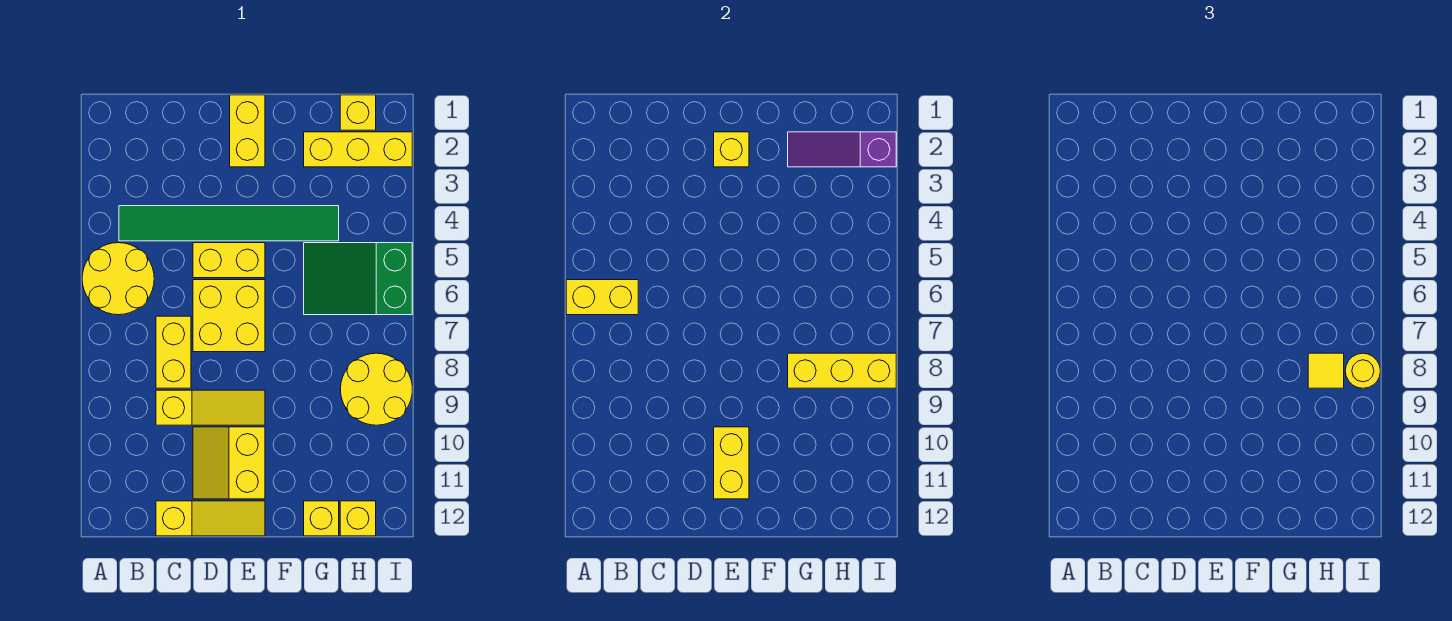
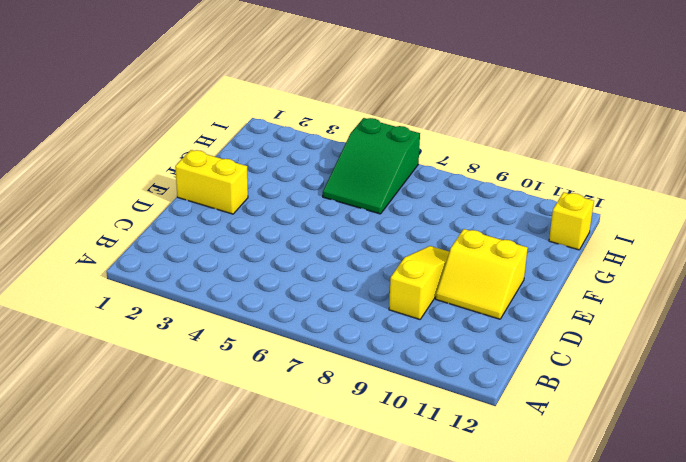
none -> yellow 2x2 round brick [82,243,154,315]
none -> green 1x6 tile [119,206,339,241]
none -> yellow 1x2 brick [156,316,191,388]

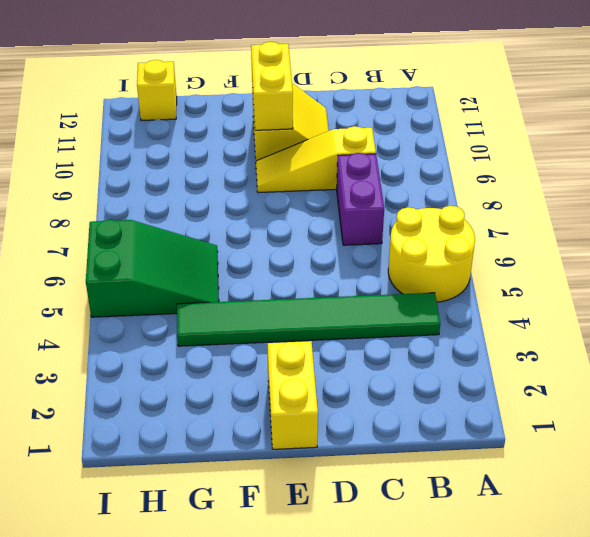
purple 1x2 brick [337,153,384,245] -> yellow 1x2 brick [156,316,191,388]
none -> yellow 1x3 slope [156,501,265,536]
none -> yellow 1x2 brick [193,243,265,278]
none -> yellow 2x2 brick [193,280,265,352]

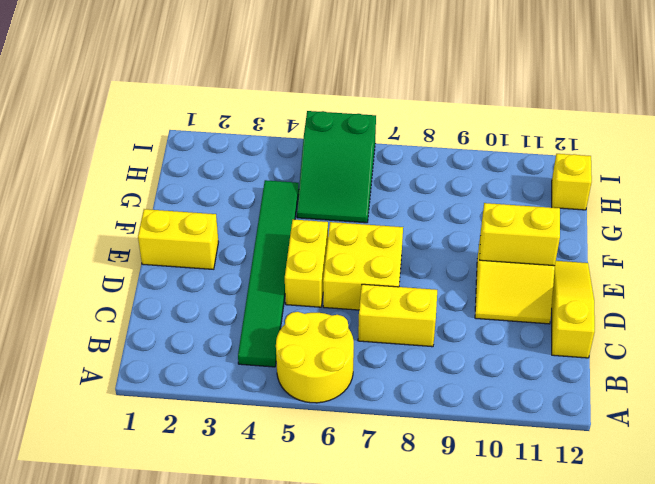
none -> yellow 1x3 slope [156,390,265,425]
none -> yellow 1x3 brick [304,132,412,167]
none -> yellow 1x1 brick [304,501,339,536]

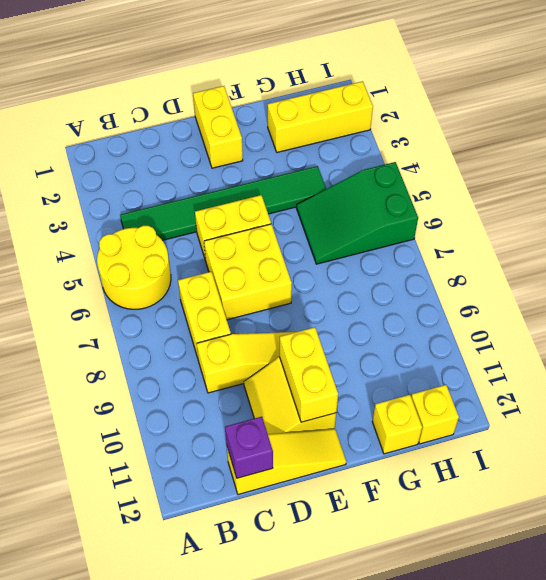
purple 1x1 brick [225,417,273,478] -> none
none -> yellow 1x1 brick [340,95,376,130]
none -> yellow 2x2 round brick [341,353,412,425]
none -> yellow 1x2 brick [566,280,638,315]

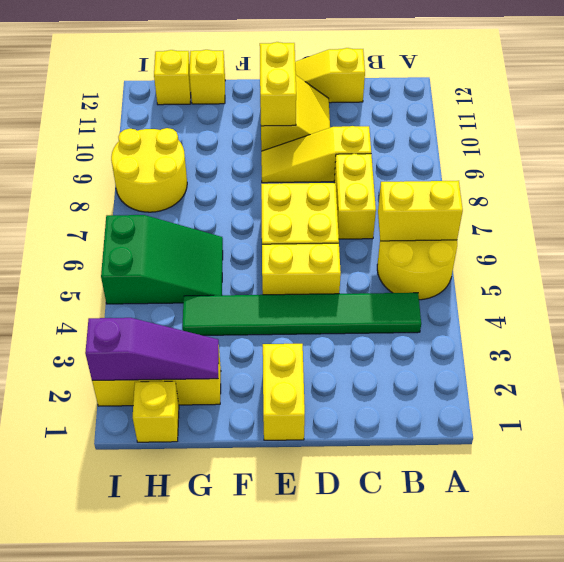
none -> yellow 1x1 brick [714,132,749,167]
none -> yellow 1x3 brick [788,353,896,388]
none -> yellow 1x1 tile [1308,353,1344,388]

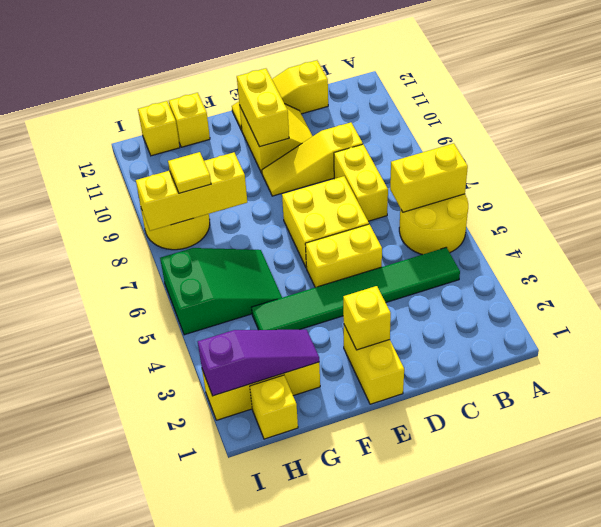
none -> yellow 1x1 round brick [1345,353,1380,388]

